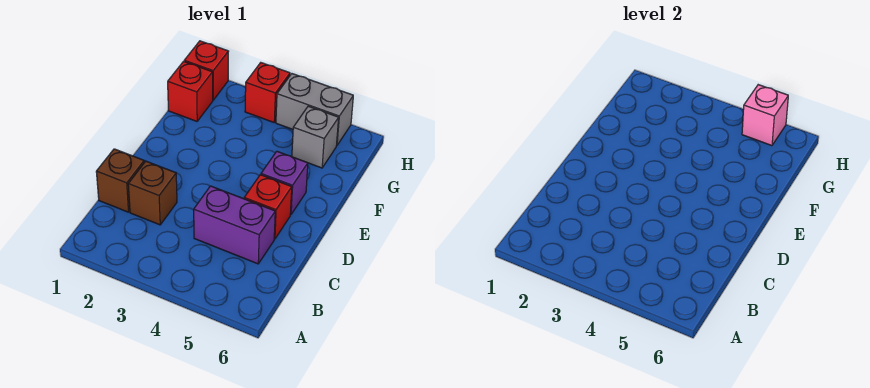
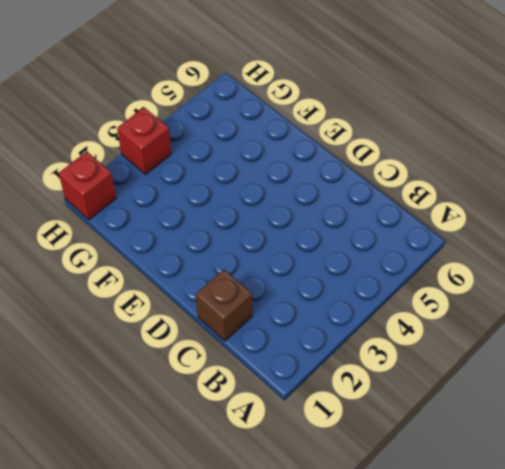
none -> brown 1x1 brick [128,161,177,225]
none -> purple 1x2 brick [194,186,275,264]

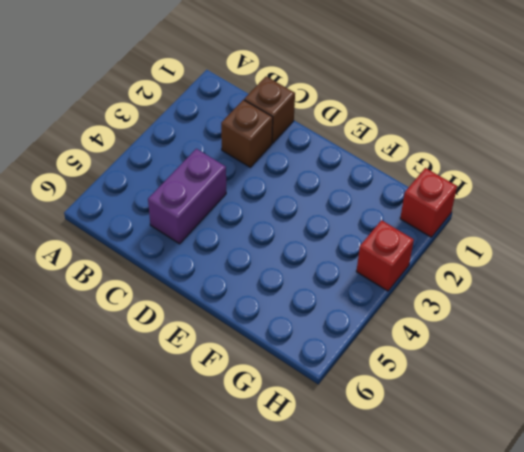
none -> red 1x1 brick [244,175,292,239]
none -> purple 1x1 brick [261,151,308,215]

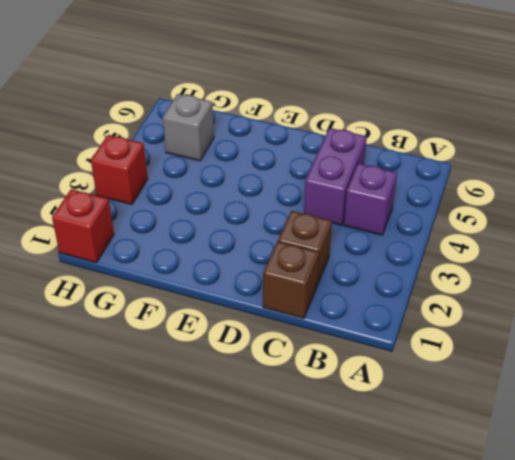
purple 1x1 brick [344,163,397,235] -> purple 1x1 brick moved to [261,151,308,215]
none -> red 1x1 brick [244,175,292,239]
none -> red 1x1 brick [168,61,213,121]

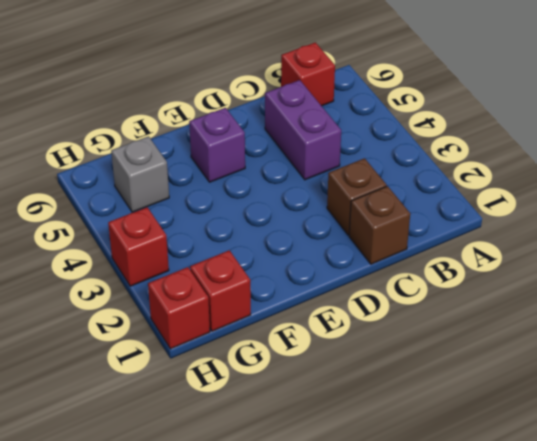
red 1x1 brick [281,42,335,106] -> red 1x1 brick moved to [244,175,292,239]
none -> grey 1x2 brick [276,74,353,145]
none -> pink 1x1 brick [742,85,788,146]

